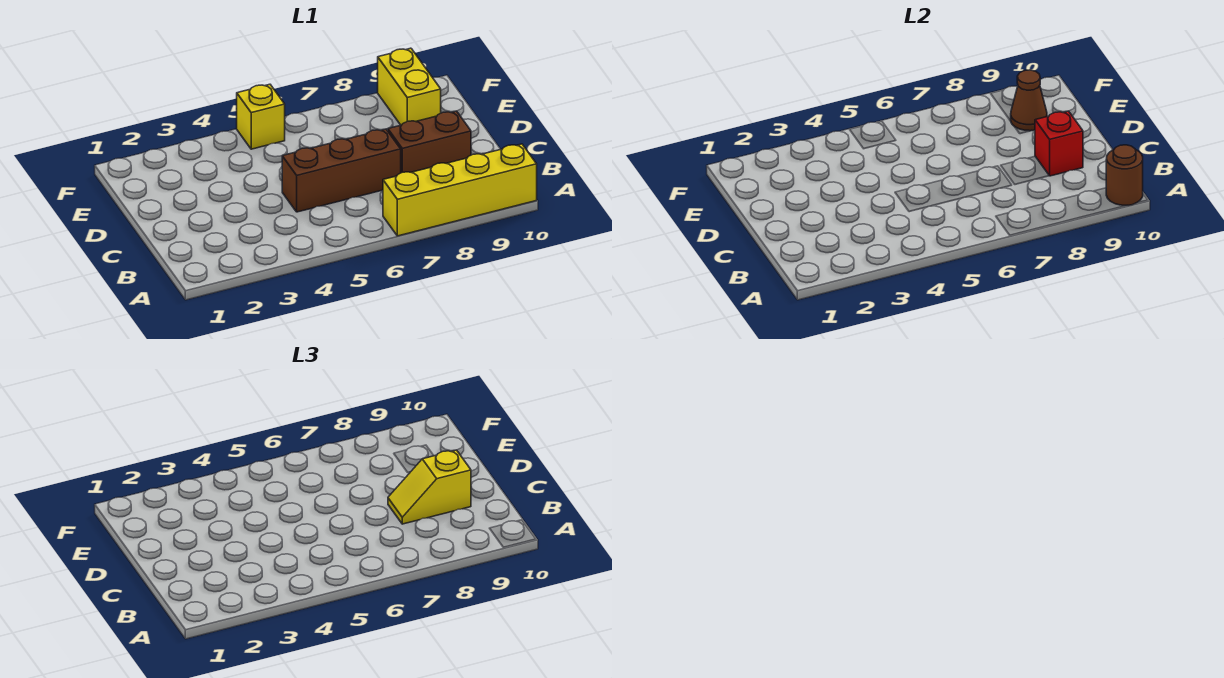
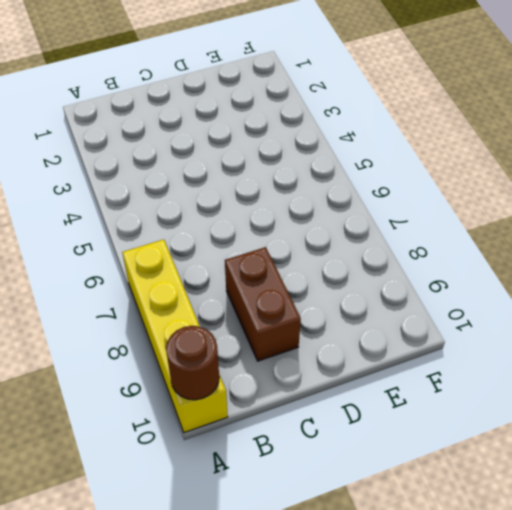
none -> brown 1x3 brick [282,129,401,212]
none -> yellow 1x2 brick [378,48,441,125]

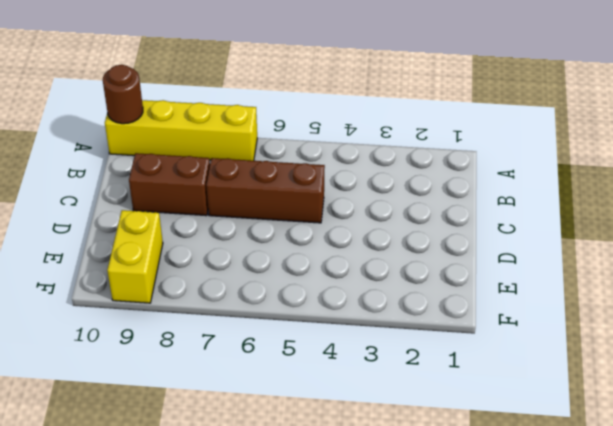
none -> yellow 1x1 brick [237,84,285,149]
none -> red 1x1 brick [1035,111,1083,176]

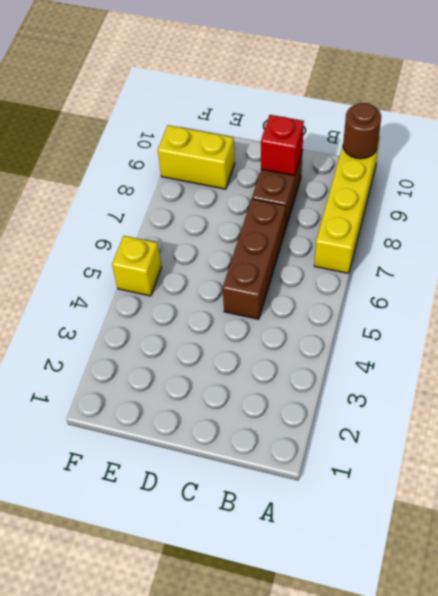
none -> brown 1x1 cone [1011,70,1047,131]
none -> yellow 1x2 slope [388,450,471,524]

